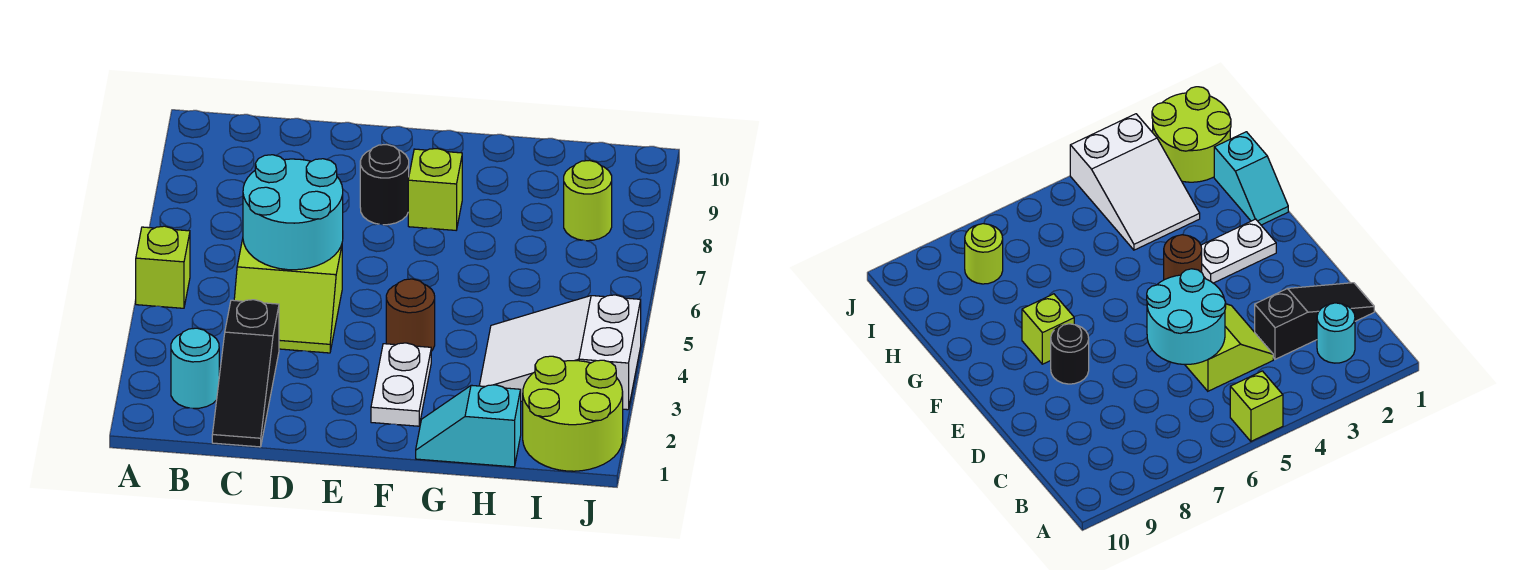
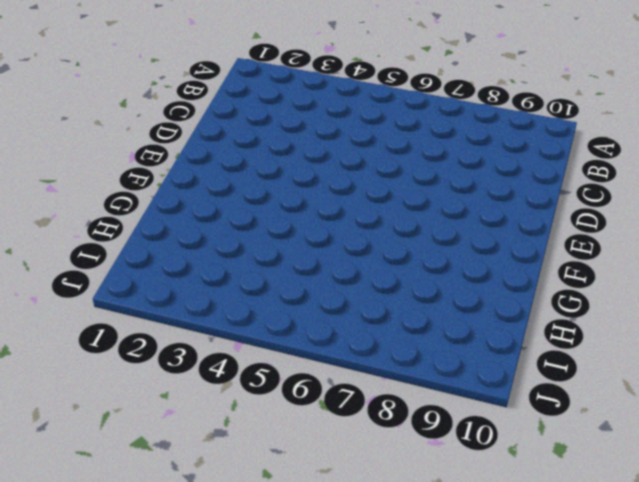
none -> lime 1x1 brick [136,226,190,308]
none -> cyan 1x1 round brick [171,328,219,408]
none -> black 1x3 slope [212,300,279,447]

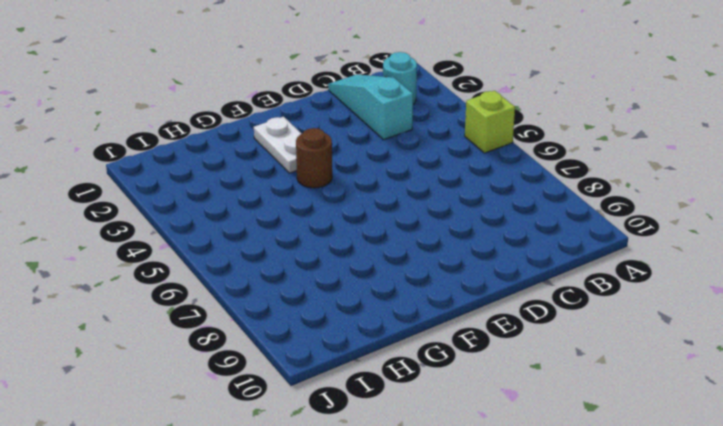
cyan 1x3 slope [328,74,413,139] -> black 1x3 slope [212,300,279,447]
none -> lime 2x2 slope [234,239,342,353]
none -> black 1x1 round brick [360,145,409,225]
none -> lime 1x1 brick [408,149,462,230]

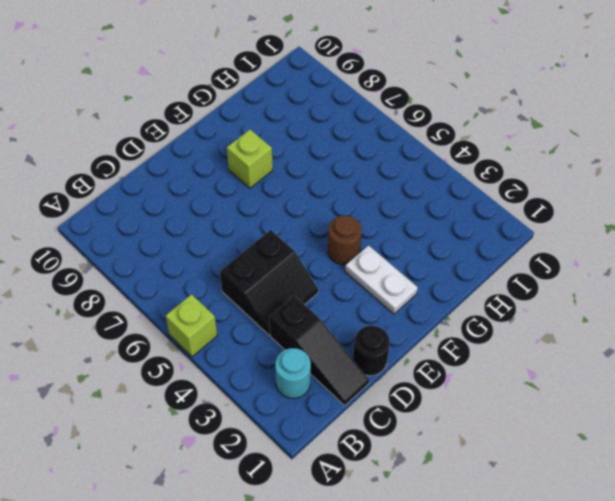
black 2x2 slope [220,230,318,335] -> lime 2x2 slope [234,239,342,353]
black 1x1 round brick [353,326,390,376] -> black 1x1 round brick moved to [360,145,409,225]
none -> cyan 1x2 slope [416,385,521,467]
none -> white 2x3 slope [479,295,641,410]
none -> lime 2x2 round brick [523,356,623,471]

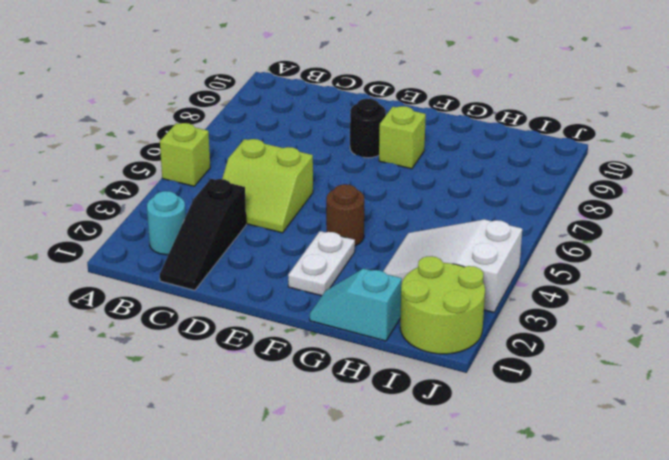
none -> lime 1x1 round brick [564,160,612,241]
none -> cyan 2x2 round brick [243,155,343,270]

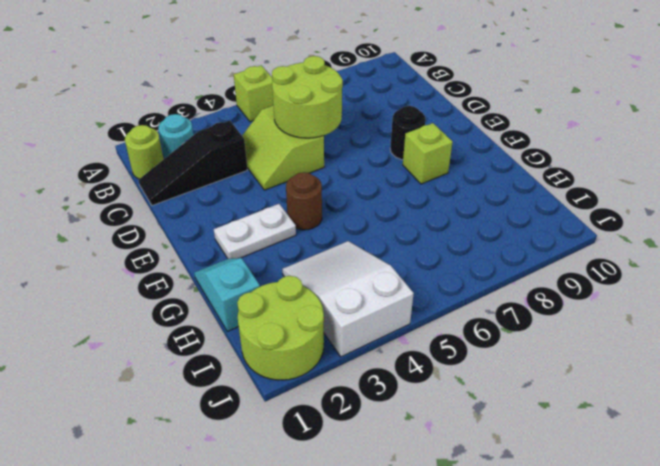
lime 1x1 round brick [125,125,164,179] -> lime 1x1 round brick moved to [564,160,612,241]
lime 2x2 round brick [272,56,343,138] -> cyan 2x2 round brick [243,155,343,270]

